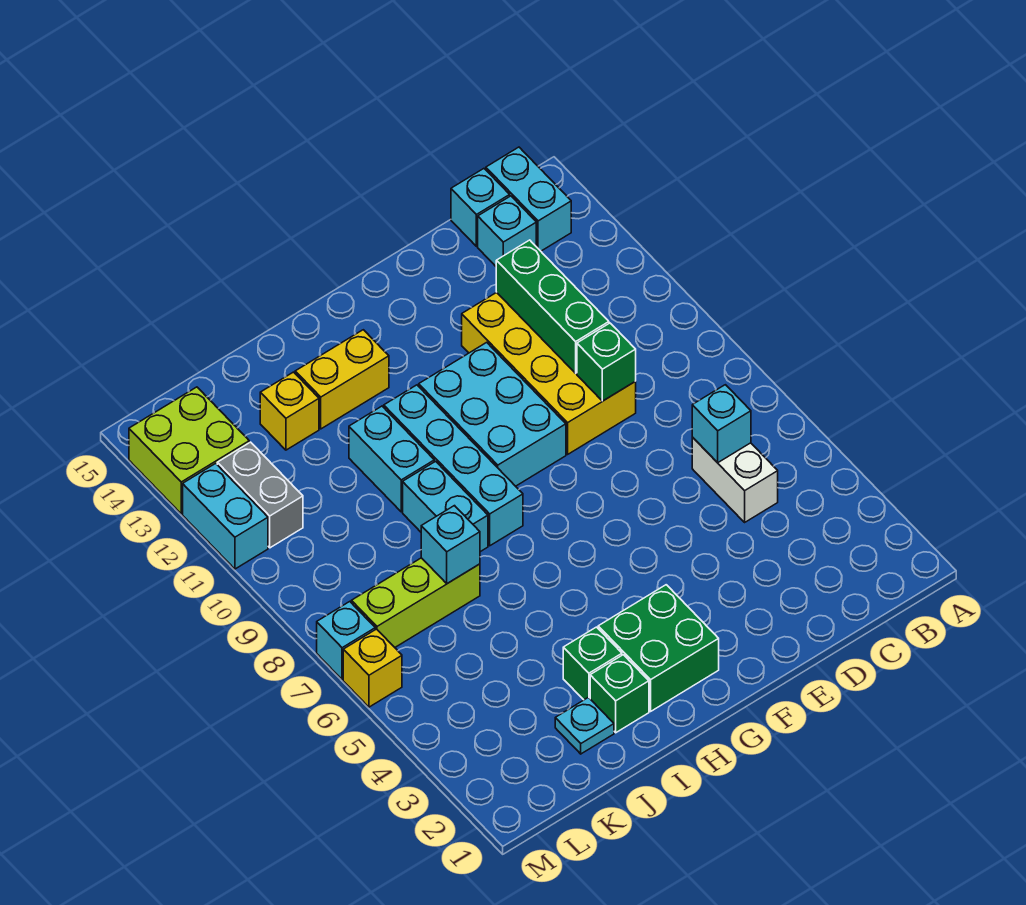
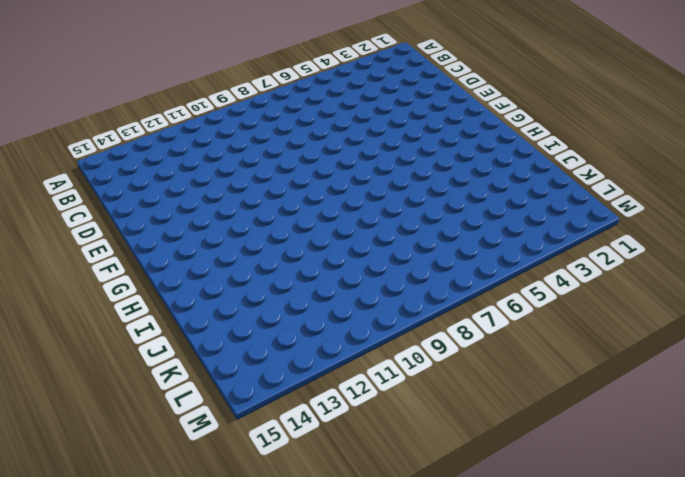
none -> cyan 1x2 brick [486,147,571,251]
none -> white 1x2 brick [692,437,778,522]
none -> cyan 1x1 brick [478,196,536,266]

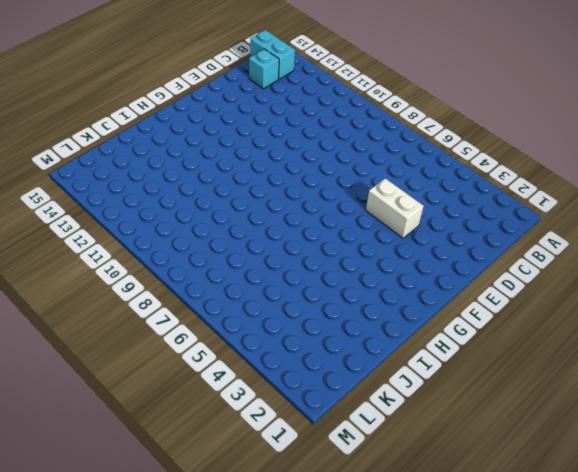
white 1x2 brick [366,178,424,238] -> white 1x2 brick moved to [692,437,778,522]
none -> cyan 1x1 brick [451,169,510,246]
none -> yellow 2x4 brick [462,292,636,454]
none -> cyan 2x3 brick [419,342,566,486]

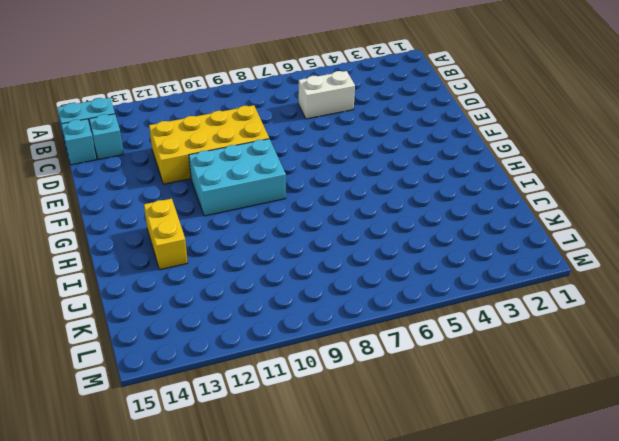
none -> green 2x2 brick [598,585,719,711]
none -> cyan 1x4 brick [384,385,523,546]
none -> green 1x1 brick [590,655,649,733]

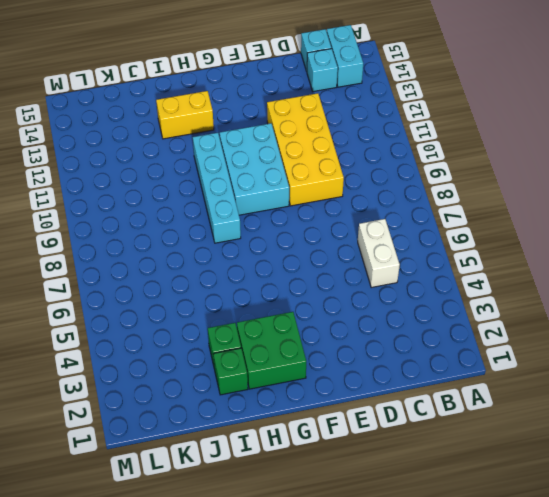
none -> cyan 1x2 brick [403,461,488,552]
none -> cyan 1x2 brick [349,406,434,512]
none -> cyan 1x1 plate [555,697,614,754]

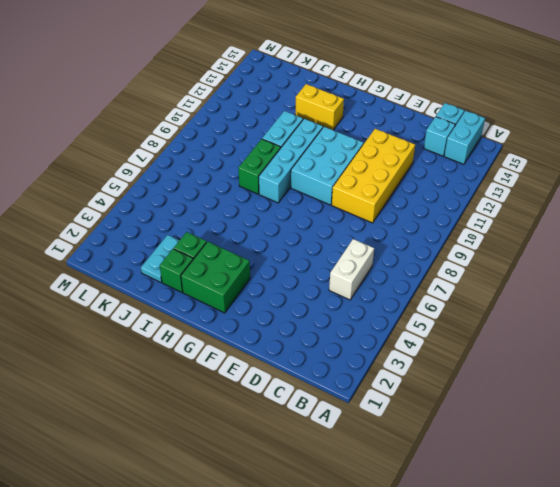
green 1x2 brick [238,139,281,194] -> cyan 1x2 brick [403,461,488,552]
cyan 1x2 plate [141,235,180,282] -> cyan 1x1 plate [555,697,614,754]
none -> lime 1x3 brick [351,558,480,647]
none -> yellow 1x1 brick [260,372,319,450]
none -> grey 1x2 brick [217,442,303,548]

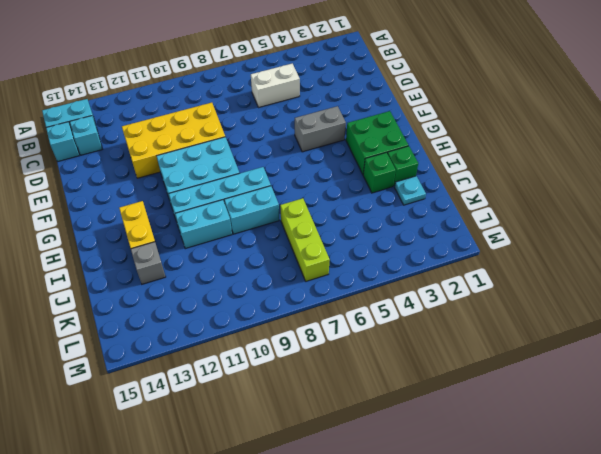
grey 1x2 brick [294,106,346,152] -> grey 1x2 brick moved to [217,442,303,548]
grey 1x1 brick [131,242,166,284] -> yellow 1x1 brick [260,372,319,450]
none -> lime 2x2 brick [129,387,249,514]
none -> yellow 1x1 brick [343,629,402,707]
none -> cyan 1x1 brick [317,602,375,680]

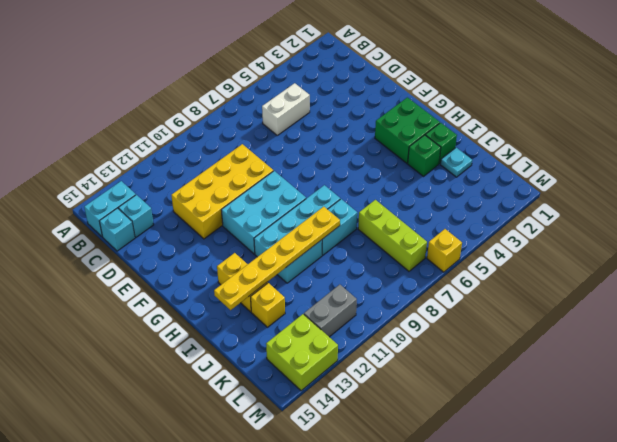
yellow 1x6 plate [214,207,340,310] -> none
none -> cyan 1x1 brick [317,602,375,680]
none -> cyan 1x2 brick [183,463,268,569]
none -> cyan 1x1 brick [692,385,751,463]

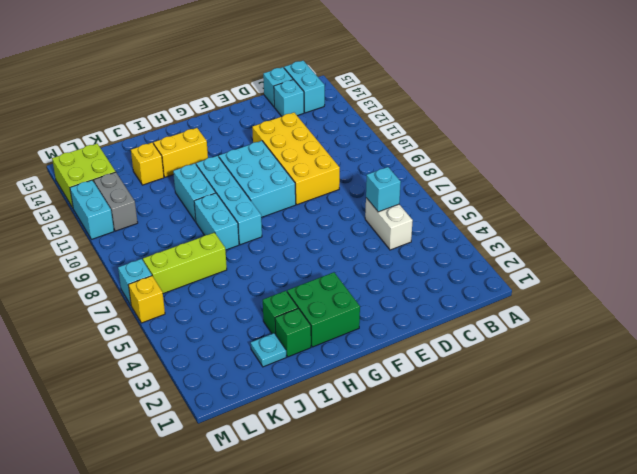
none -> green 1x1 brick [577,323,636,401]
none -> green 1x3 brick [496,240,609,373]
none -> cyan 1x1 brick [421,506,480,584]

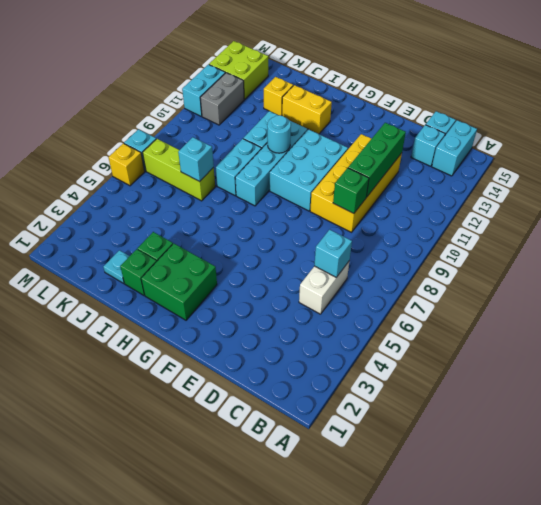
cyan 1x1 round brick [267,115,291,153] -> none

